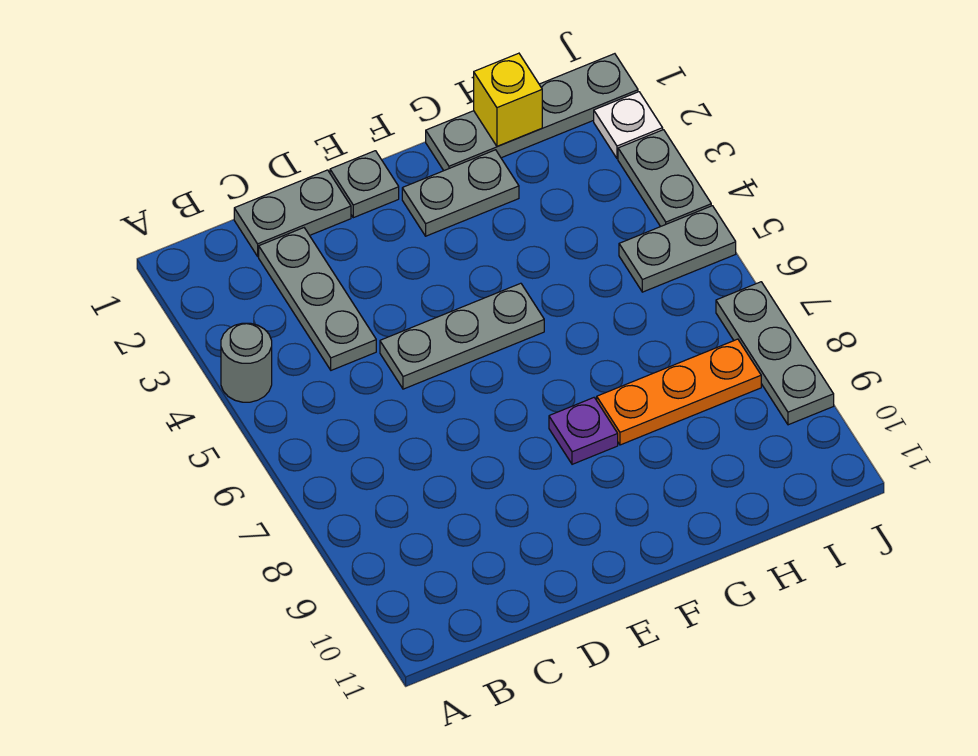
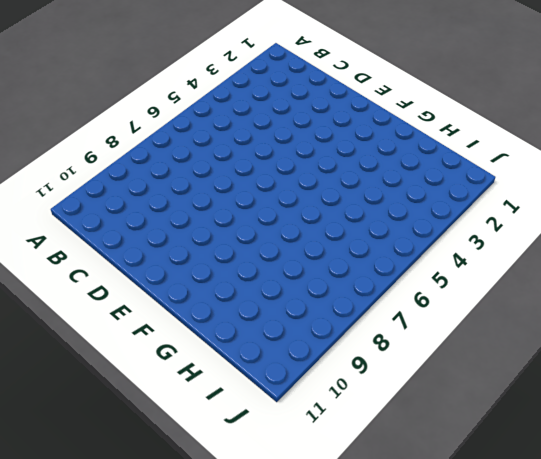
none -> grey 1x1 round brick [221,323,272,402]
none -> grey 1x2 plate [234,170,351,256]
none -> grey 1x3 plate [259,228,376,370]

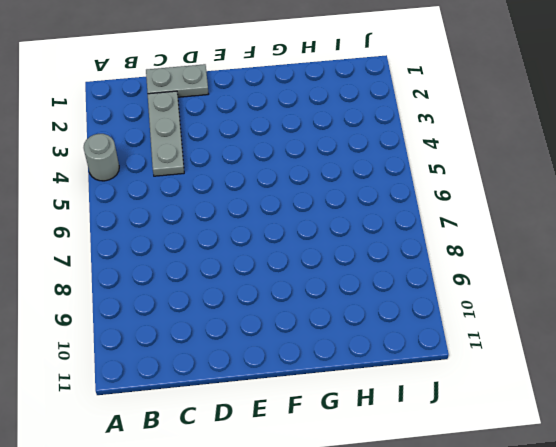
none -> grey 1x3 plate [380,283,544,389]
none -> grey 1x1 plate [330,151,399,218]
none -> grey 1x2 plate [402,150,519,236]

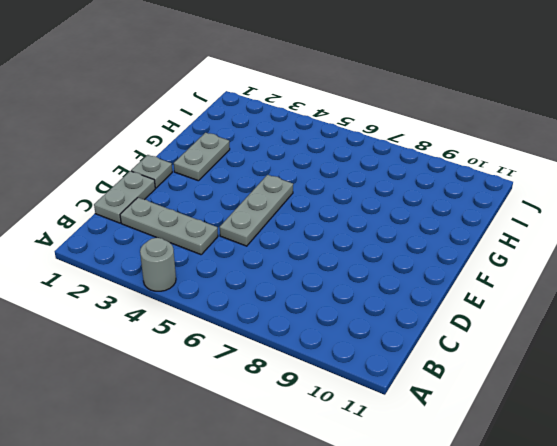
none -> purple 1x1 plate [549,398,618,464]
none -> grey 1x4 plate [426,54,638,170]
none -> orange 1x3 plate [597,339,761,445]

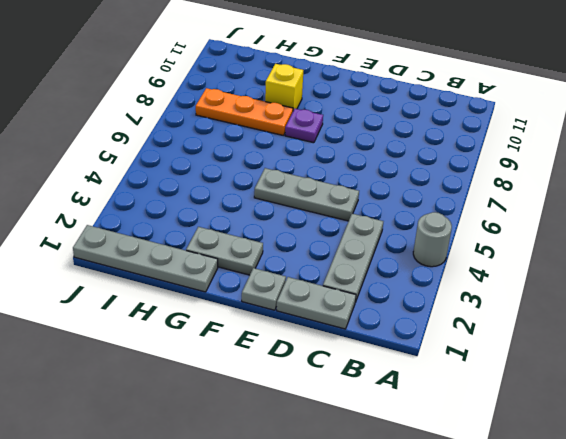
yellow 1x1 brick [265,64,303,110] -> yellow 1x1 brick moved to [474,53,542,146]
none -> grey 1x2 plate [619,206,736,292]
none -> white 1x1 plate [594,92,663,159]
none -> grey 1x2 plate [618,130,711,227]

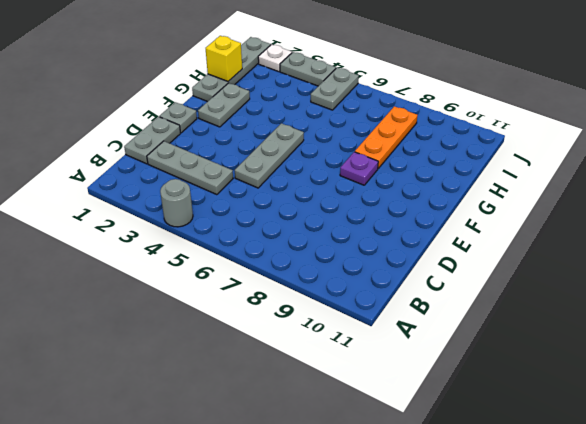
none -> grey 1x3 plate [716,282,834,425]

